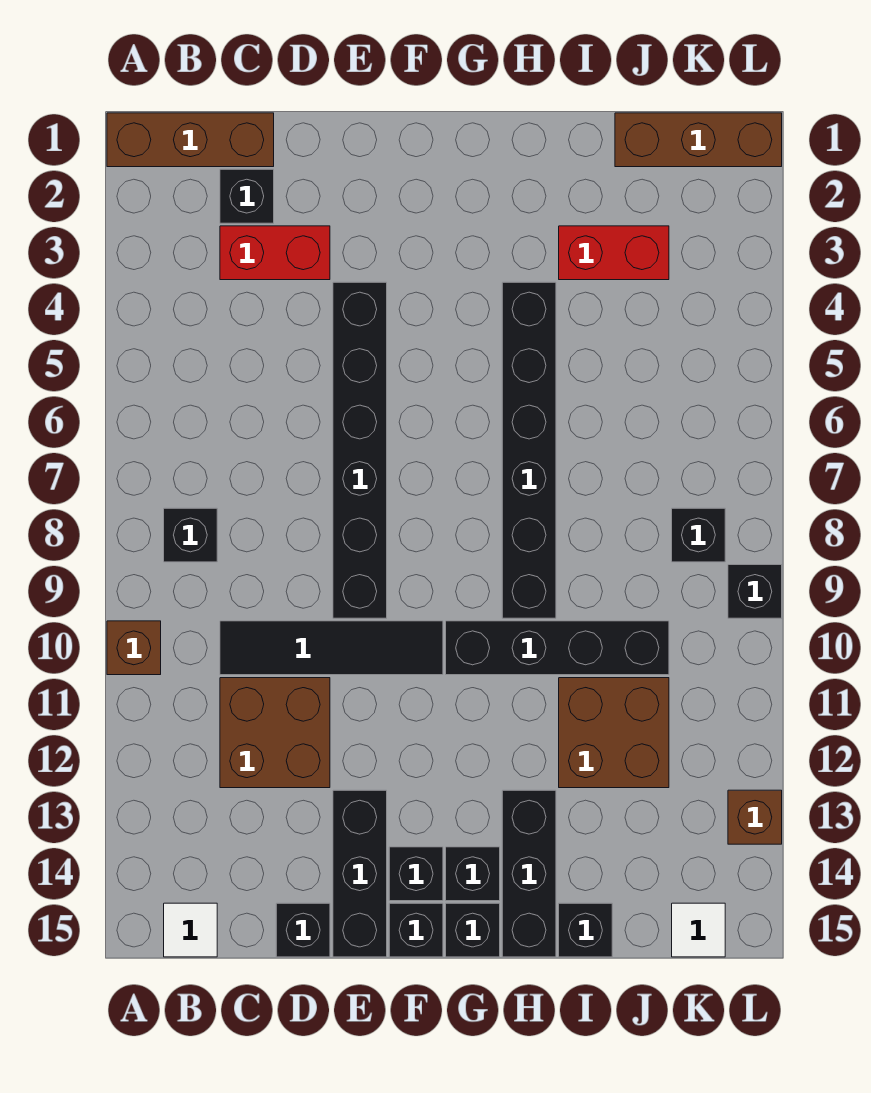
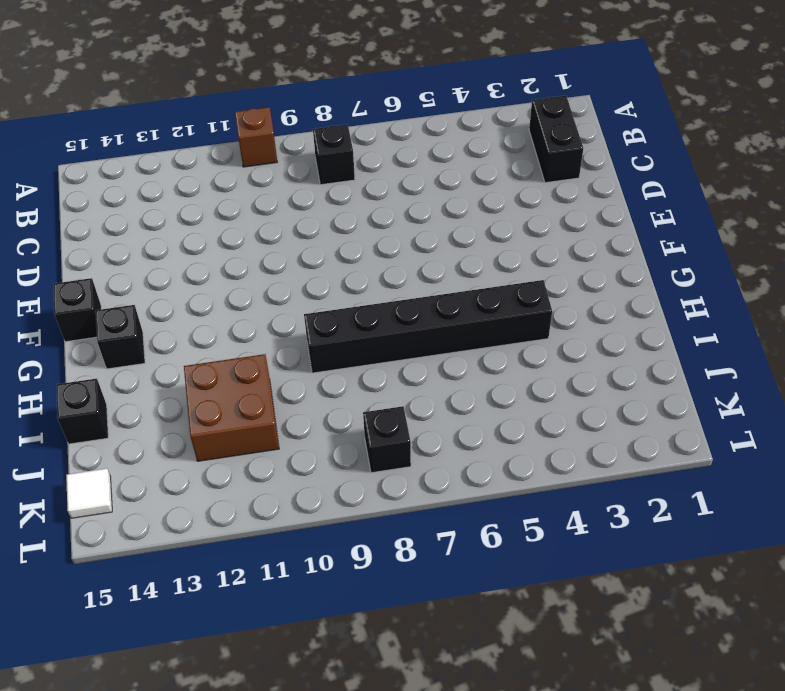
black 1x2 brick [529,96,583,183] -> black 1x1 brick [220,169,274,223]
none -> brown 1x3 brick [107,113,274,167]
none -> white 1x1 tile [164,903,217,957]
none -> red 1x2 brick [220,226,330,280]

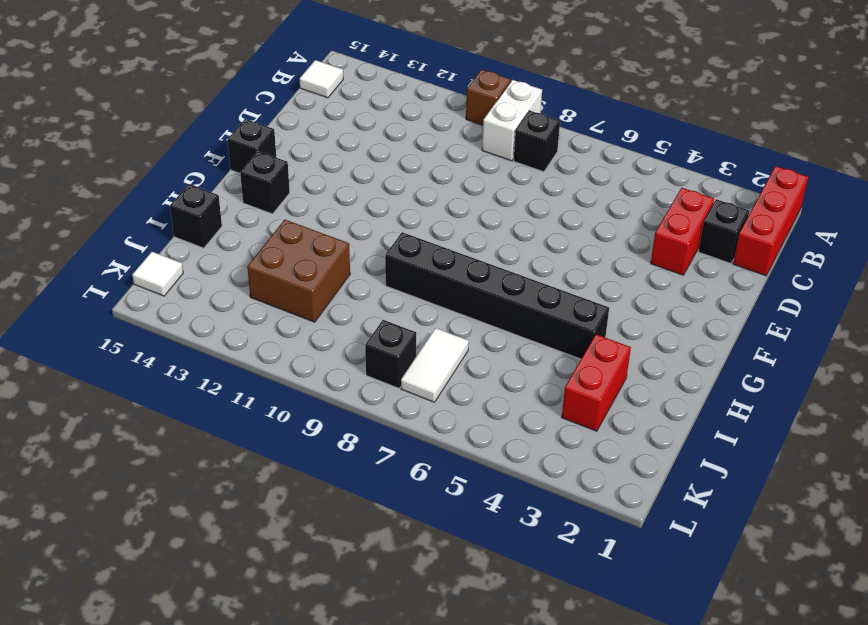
red 1x3 brick [733,166,808,276] -> brown 1x3 brick [107,113,274,167]
white 1x2 brick [482,80,542,161] -> none
white 1x2 tile [401,328,469,402] -> none
none -> black 1x4 tile [220,621,443,675]
none -> brown 2x2 brick [220,678,330,788]
none -> black 1x1 brick [276,903,330,957]

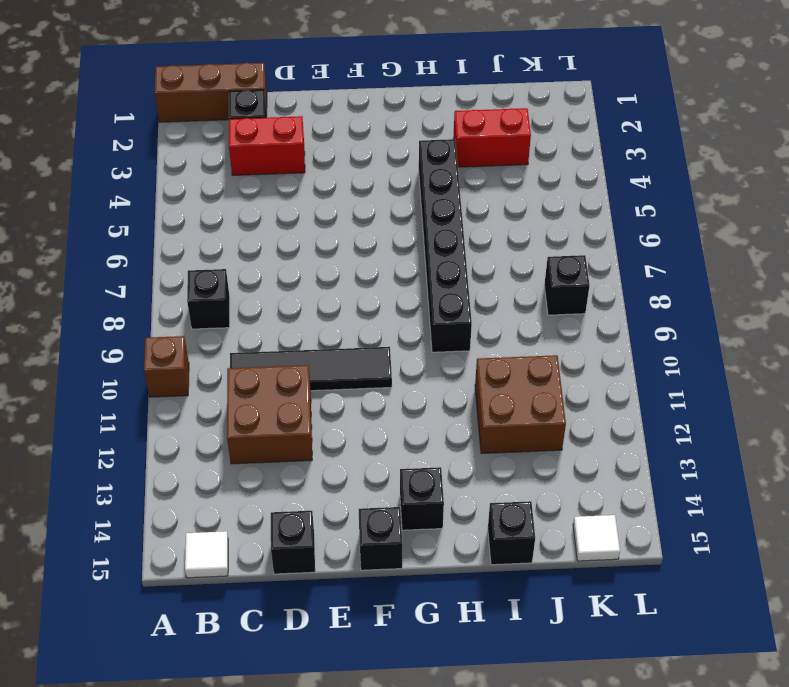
none -> black 1x6 brick [333,282,387,618]
none -> black 1x3 brick [333,790,387,957]
none -> black 1x1 brick [389,847,443,901]

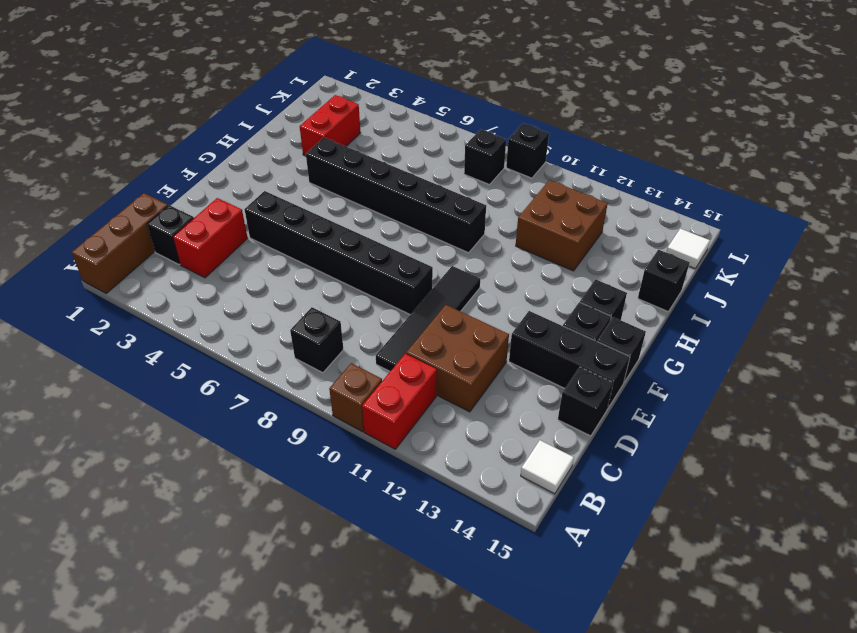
red 1x2 brick [362,354,437,449] -> none
none -> black 1x4 brick [446,621,669,675]
none -> black 1x1 brick [446,903,500,957]
none -> black 1x3 brick [502,790,556,957]

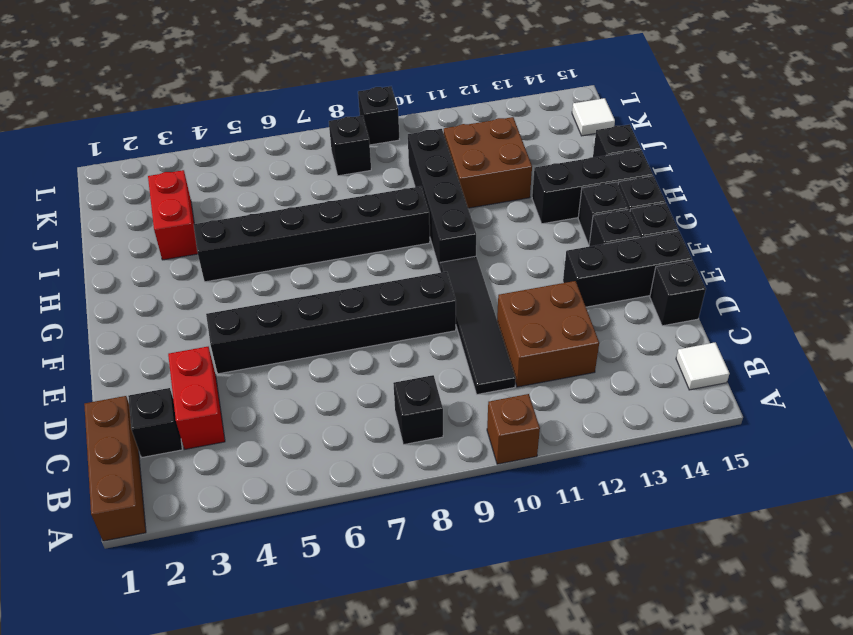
none -> brown 1x3 brick [615,113,782,167]
none -> brown 1x1 brick [728,790,782,844]

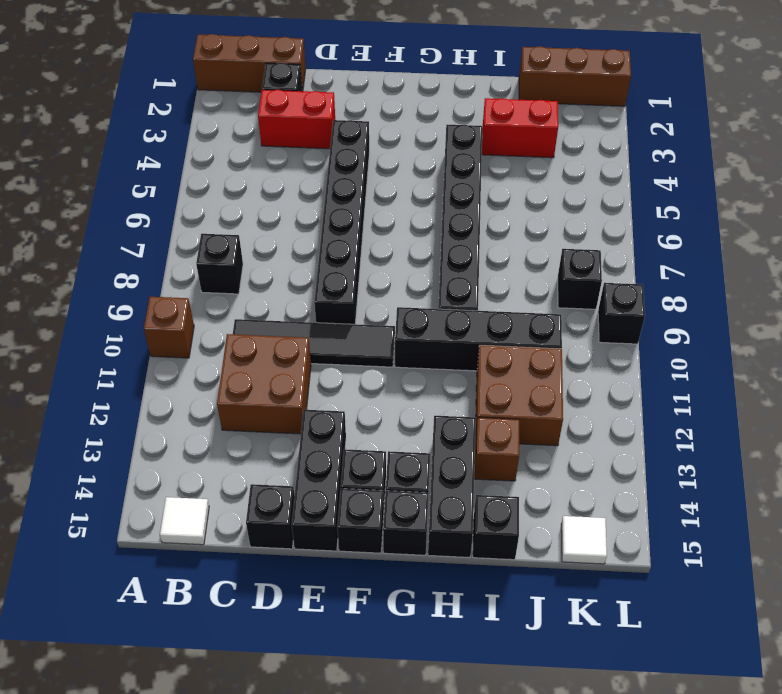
brown 1x1 brick [474,418,519,481] -> brown 1x1 brick moved to [728,790,782,844]

